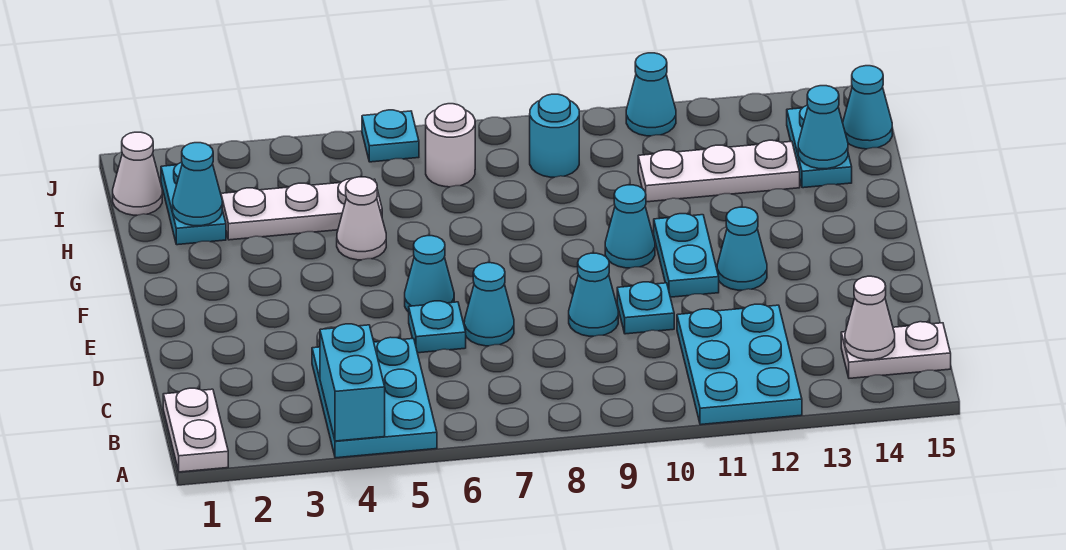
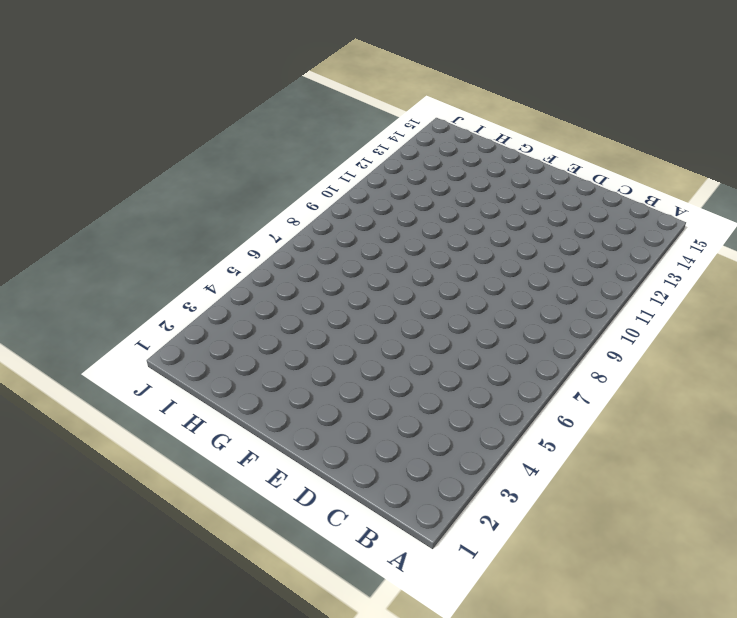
none -> white 1x2 plate [163,388,228,472]
none -> cyan 2x3 plate [312,337,437,458]
none -> cyan 2x3 plate [677,304,802,425]

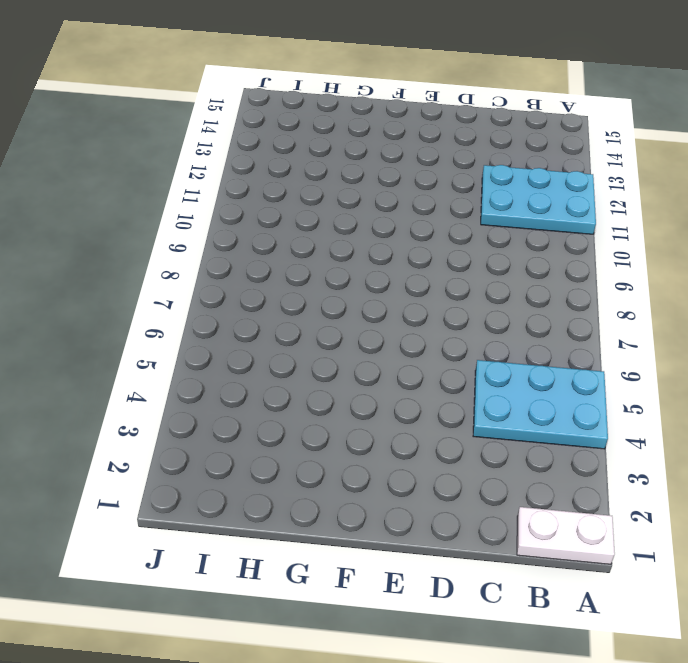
none -> white 1x2 plate [841,322,951,378]
none -> cyan 1x1 plate [409,301,466,353]
none -> cyan 1x1 cone [464,263,514,346]

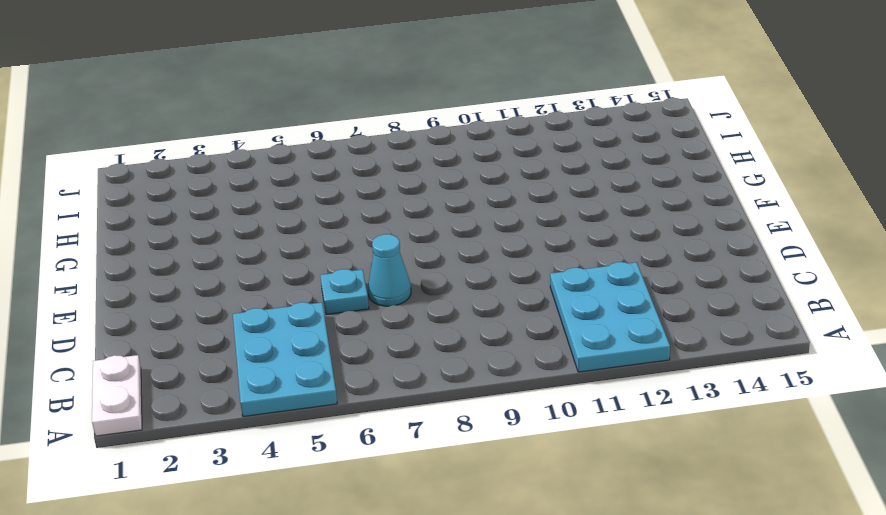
none -> white 1x2 plate [841,322,951,378]
none -> cyan 1x1 cone [569,253,618,336]
none -> cyan 1x1 plate [617,282,674,334]

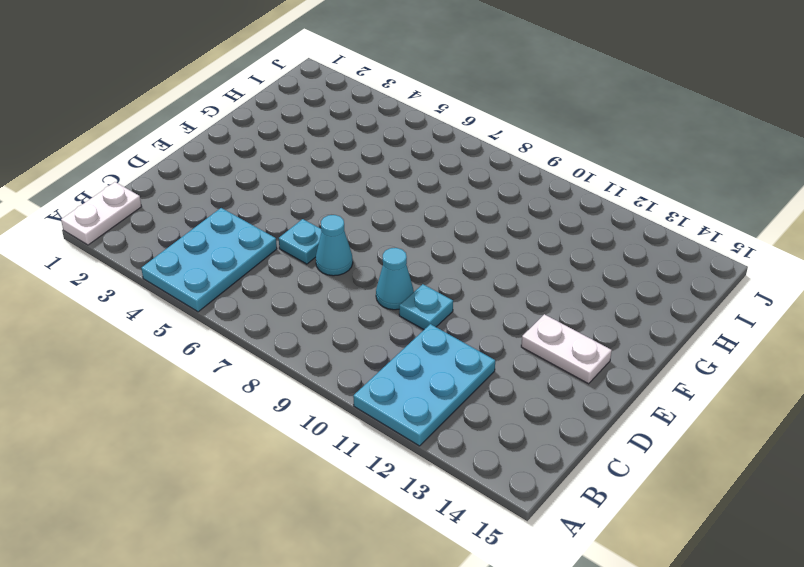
white 1x2 plate [521,314,612,384] -> white 1x2 plate moved to [841,322,951,378]
none -> cyan 1x1 cone [405,236,454,312]
none -> cyan 1x2 plate [654,214,719,297]
none -> cyan 1x1 cone [717,207,767,290]

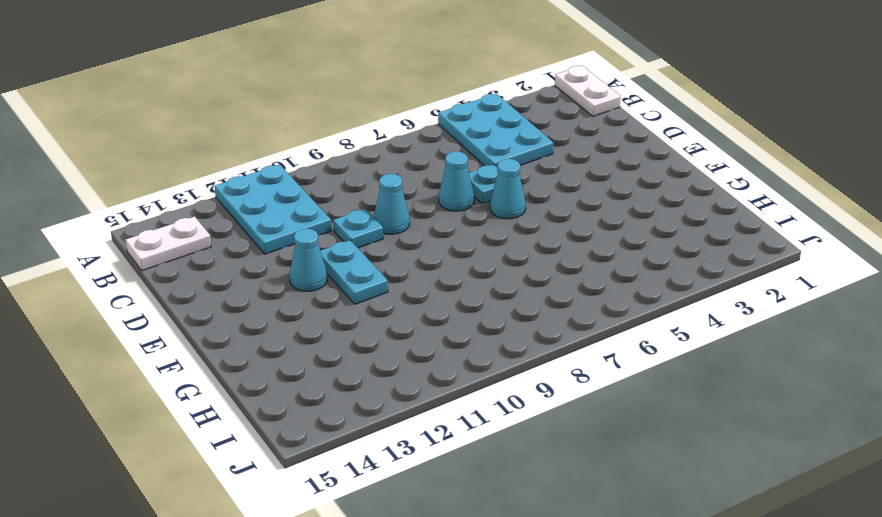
none -> cyan 1x1 cone [605,185,655,268]
none -> white 1x1 cone [337,177,386,260]
none -> cyan 1x2 plate [161,162,226,245]

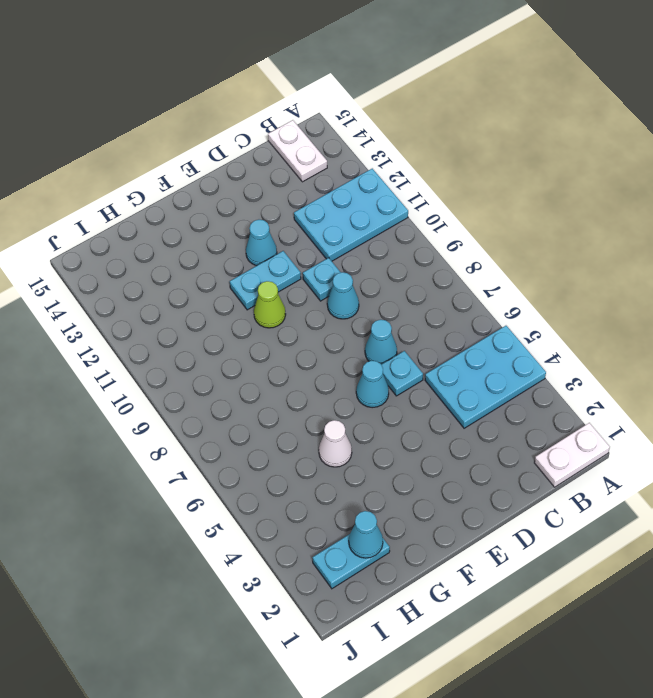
lime 1x1 cone [254,281,286,328] -> cyan 1x1 cone [605,185,655,268]
none -> white 1x3 plate [221,178,382,240]
none -> white 1x3 plate [638,140,800,202]
none -> cyan 1x2 plate [787,105,852,188]

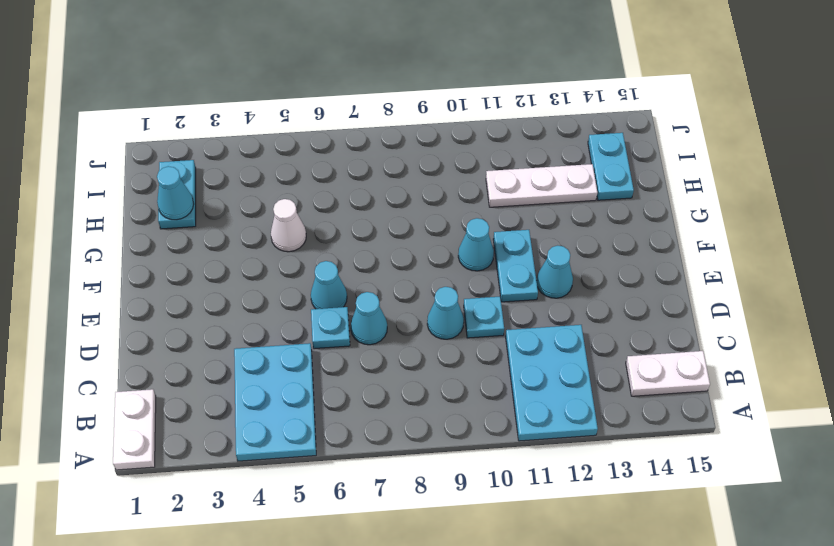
none -> white 1x3 plate [221,178,382,240]
none -> white 1x1 cone [113,132,162,215]
none -> white 1x1 round brick [426,104,475,187]

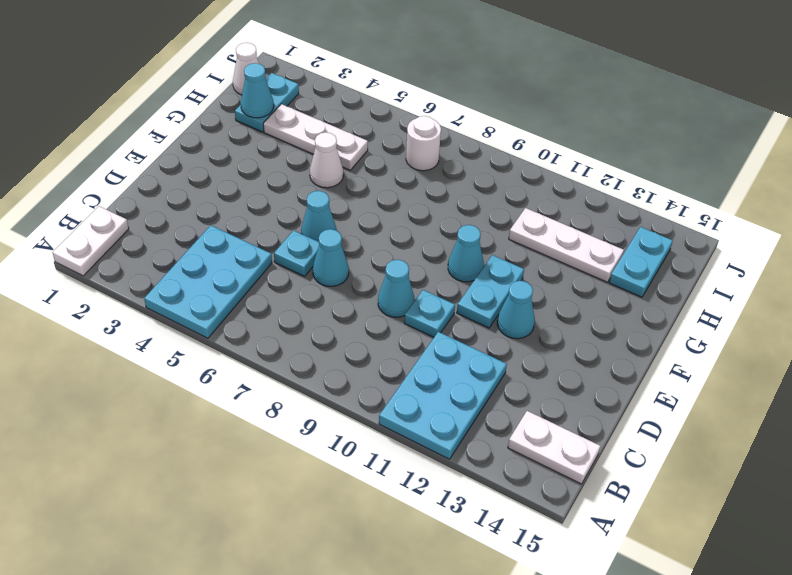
none -> cyan 1x1 round brick [530,94,579,177]
none -> cyan 1x1 cone [843,66,892,149]
none -> cyan 1x1 plate [362,110,419,162]

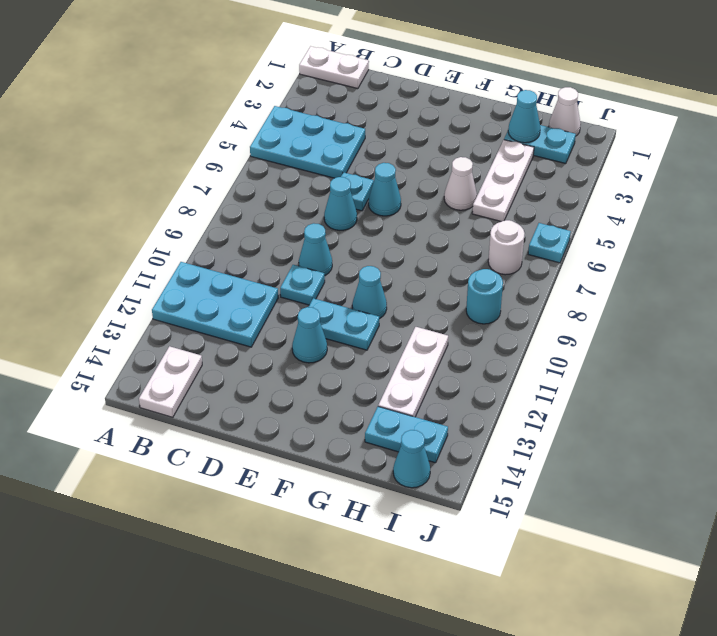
none -> cyan 1x1 cone [626,53,676,136]
none -> cyan 1x2 brick [320,324,385,441]
none -> white 1x1 cone [845,276,895,360]

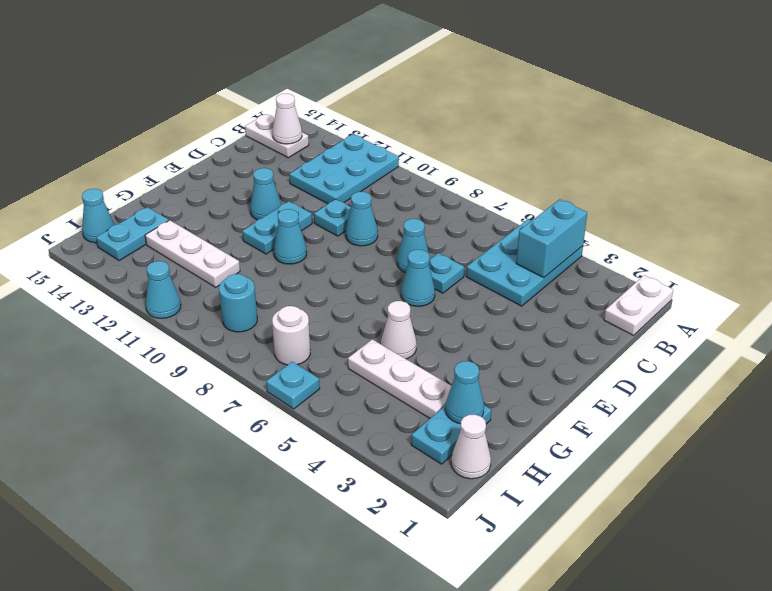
none -> cyan 1x1 cone [798,86,848,169]

